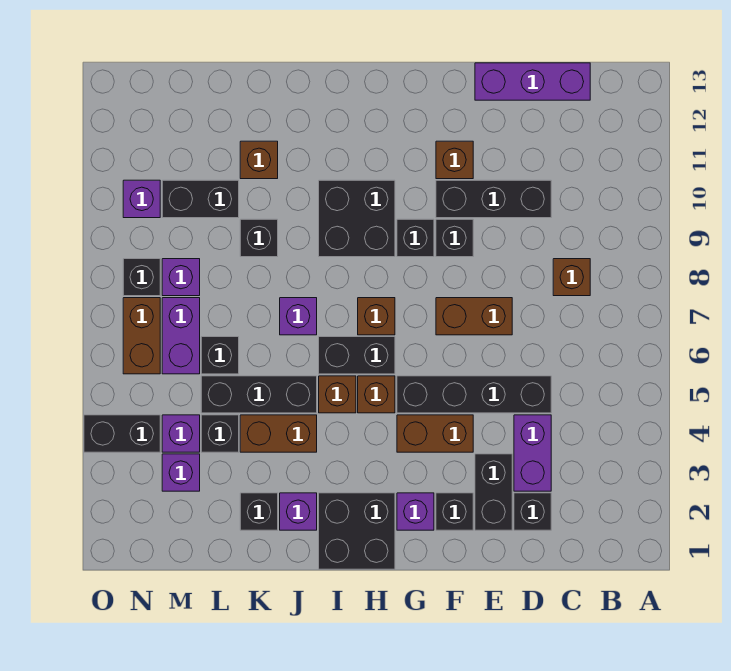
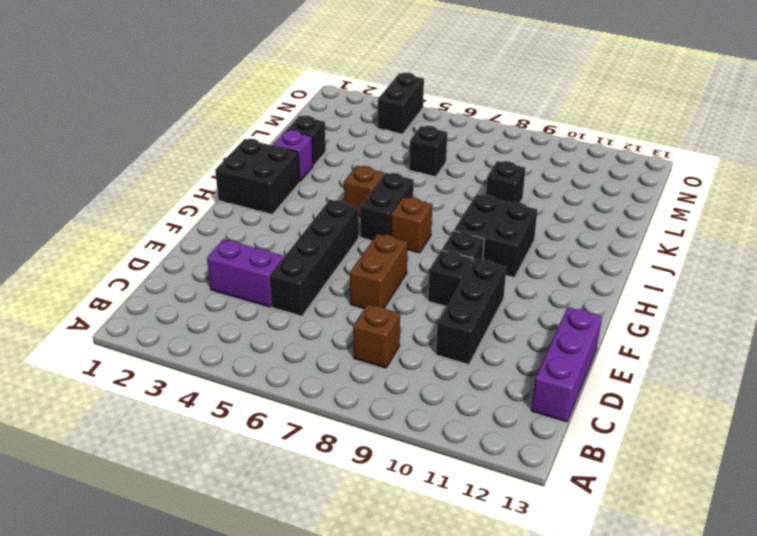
none -> black 1x1 brick [514,493,551,530]
none -> black 1x2 brick [475,454,512,530]
none -> black 1x1 brick [436,493,473,530]
none -> brown 1x2 brick [397,415,473,452]

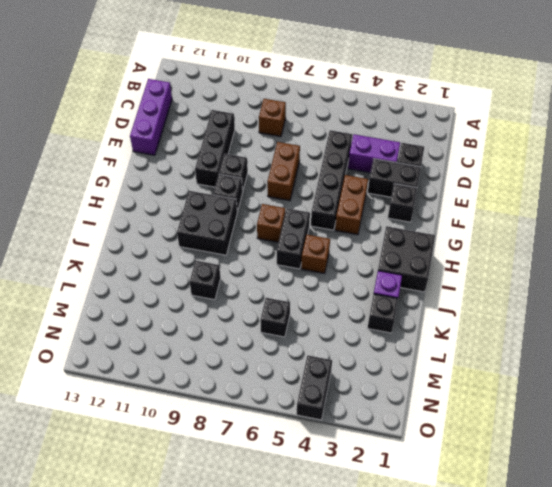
none -> brown 1x1 brick [436,141,473,179]
none -> purple 1x1 brick [397,493,434,530]
none -> brown 1x1 brick [358,376,395,413]
none -> brown 1x2 brick [240,415,317,452]

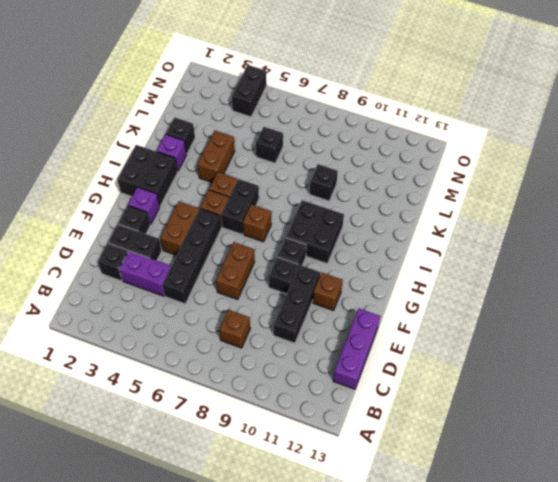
none -> black 1x3 brick [201,376,317,413]
none -> purple 1x1 brick [280,298,317,335]
none -> brown 1x1 brick [240,141,278,179]
none -> black 1x1 brick [201,415,239,452]

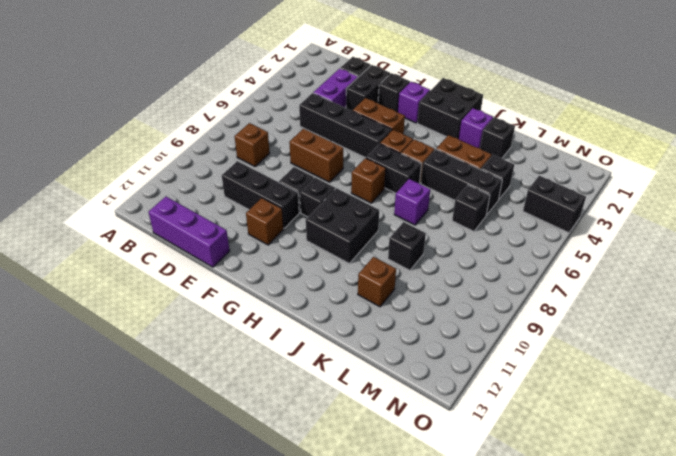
none -> black 1x2 brick [162,180,239,218]
none -> purple 1x1 brick [162,454,200,491]
none -> purple 1x1 brick [162,415,200,452]
none -> purple 1x2 brick [162,298,200,374]

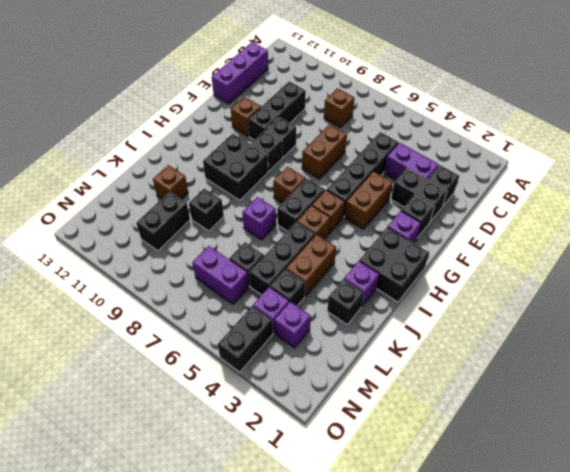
none -> purple 1x1 brick [162,259,200,296]
none -> brown 1x2 brick [123,298,160,374]
none -> black 1x1 brick [123,259,160,296]
none -> purple 1x1 brick [123,180,160,218]

